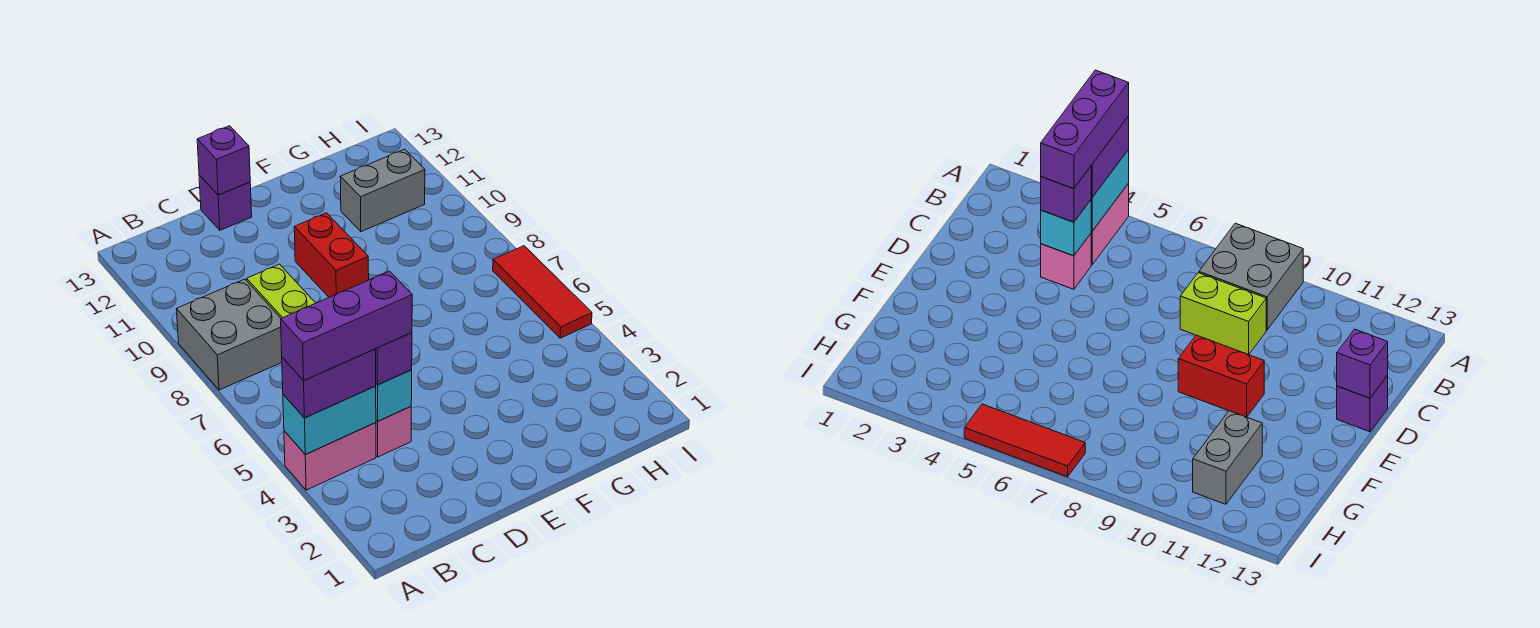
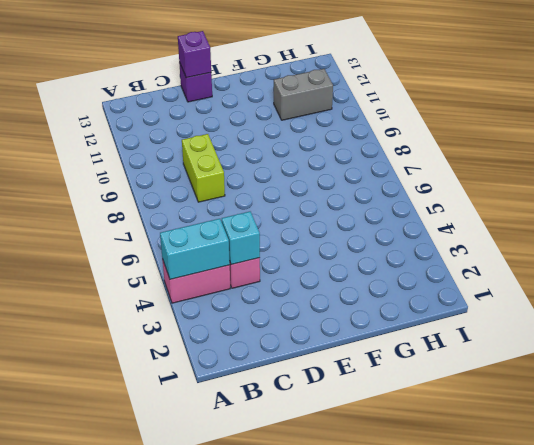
none -> grey 2x2 brick [177,279,282,390]
none -> red 1x2 brick [294,213,369,297]
none -> red 1x3 tile [493,246,592,338]

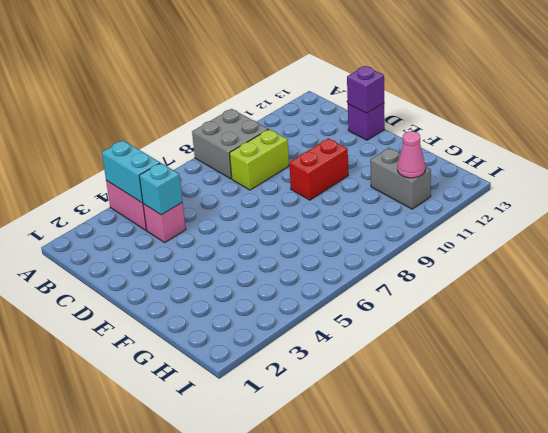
pink 1x1 cone [398,131,425,178] -> none
none -> red 1x3 tile [493,246,592,338]
none -> purple 1x2 brick [282,349,376,418]
none -> purple 1x1 brick [376,333,412,385]

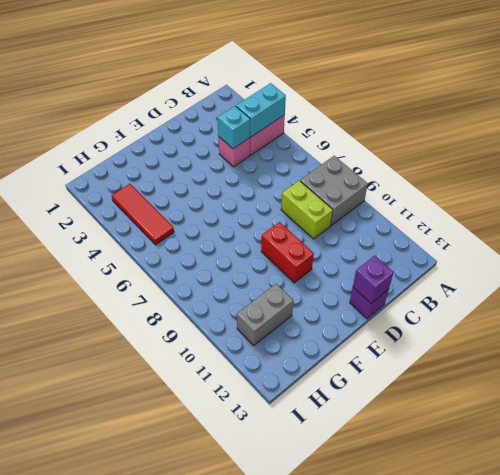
red 1x3 tile [112,184,174,245] -> red 1x3 tile moved to [493,246,592,338]
none -> purple 1x2 brick [282,349,376,418]
none -> purple 1x1 brick [376,333,412,385]
none -> purple 1x3 brick [281,271,412,381]

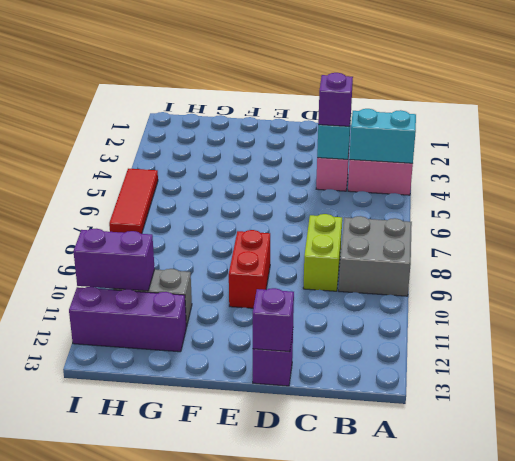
purple 1x3 brick [69,287,186,352] -> purple 1x3 brick moved to [281,271,412,381]
purple 1x2 brick [73,229,155,291] -> purple 1x2 brick moved to [282,349,376,418]

